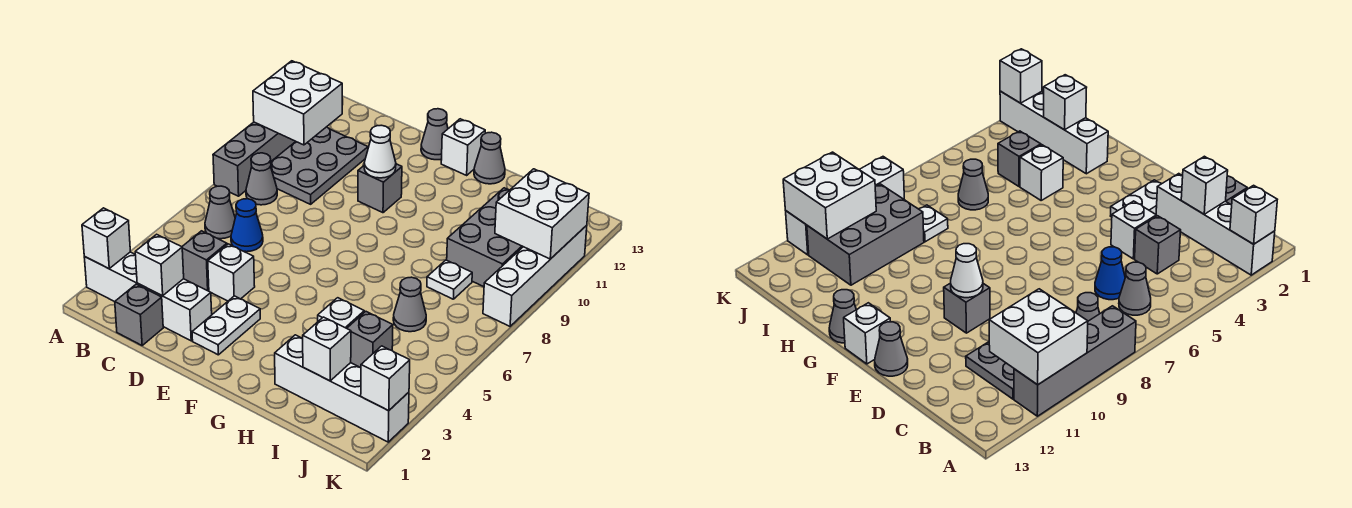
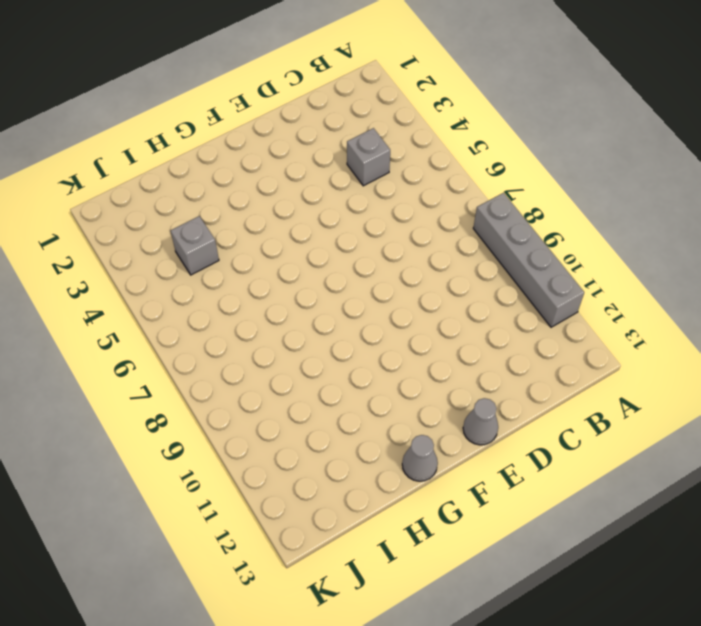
none -> white 1x4 brick [84,252,212,341]
none -> grey 1x1 cone [205,186,235,239]
none -> grey 1x1 cone [246,153,277,205]

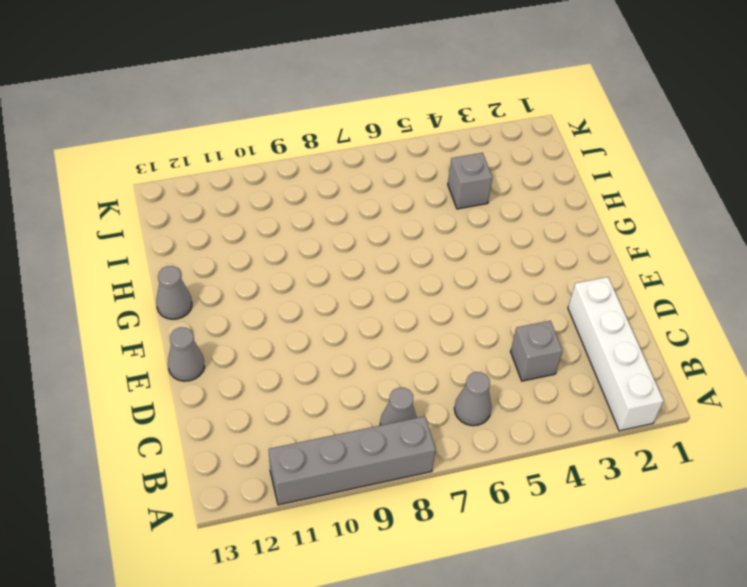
none -> grey 2x3 plate [271,127,368,204]
none -> grey 1x1 brick [115,284,163,345]
none -> blue 1x1 cone [231,199,263,252]

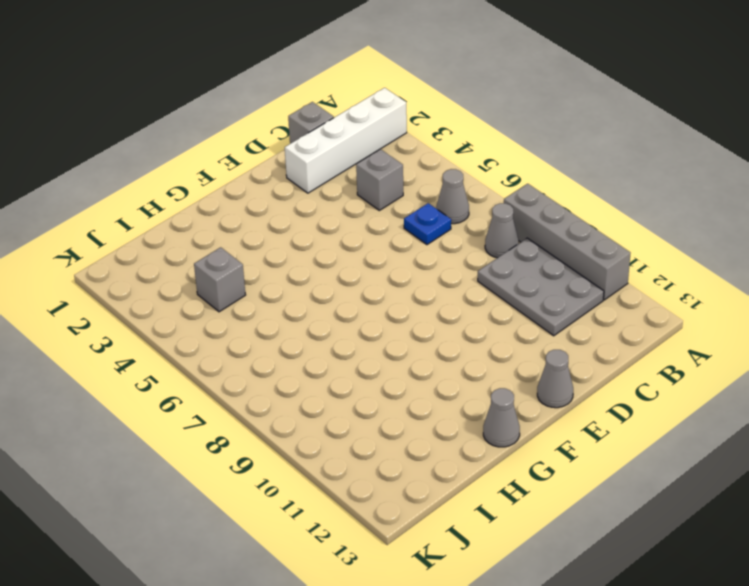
blue 1x1 plate [404,203,451,245] -> blue 1x1 cone [231,199,263,252]
none -> white 1x1 brick [208,244,255,301]
none -> white 1x2 plate [192,296,260,355]
none -> grey 1x1 brick [358,164,402,213]

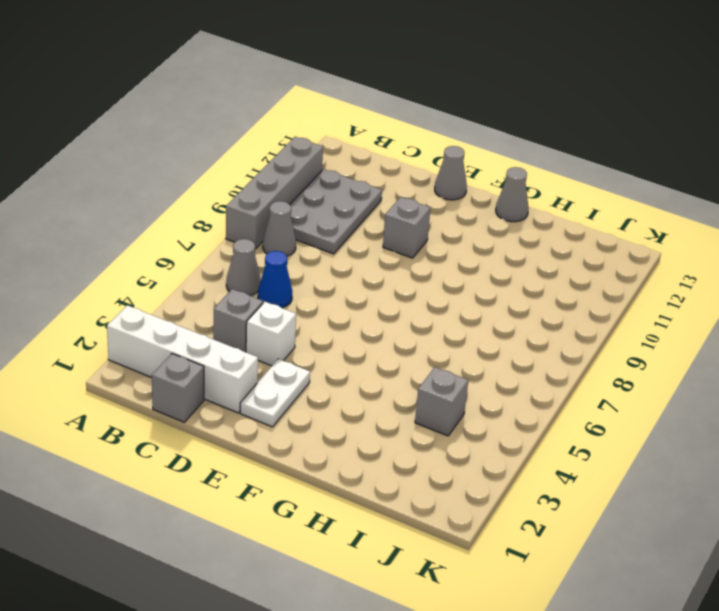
none -> white 1x1 brick [441,119,485,175]
none -> white 1x4 brick [275,335,409,442]
none -> white 1x1 brick [318,298,364,328]

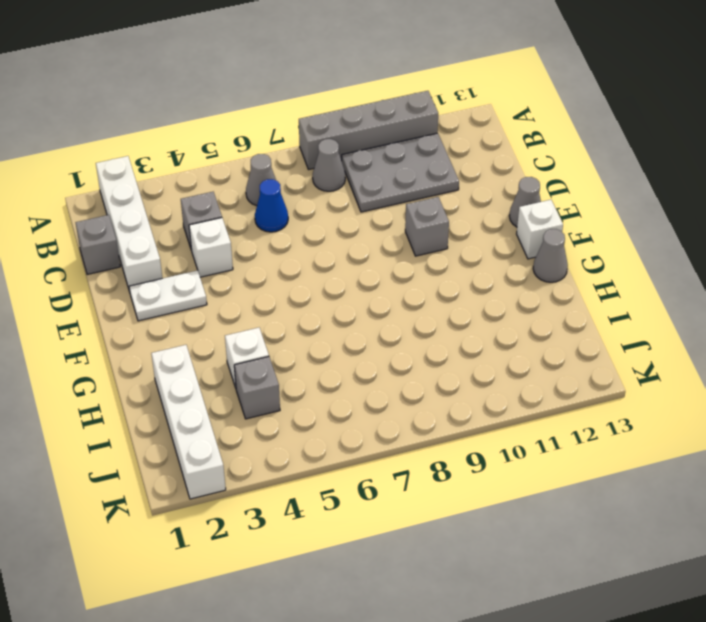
none -> grey 1x1 cone [393,277,426,332]
none -> white 1x1 plate [427,260,472,299]
none -> grey 2x3 brick [447,188,523,287]

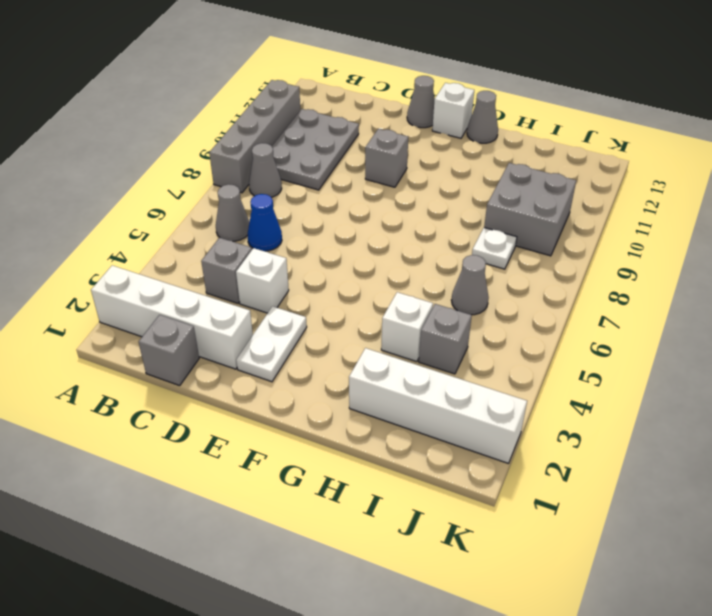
grey 2x2 brick [484,163,576,256] -> grey 2x3 brick [447,188,523,287]
none -> white 1x4 brick [483,225,587,326]
none -> white 1x1 brick [82,208,130,269]
none -> white 2x2 brick [253,61,342,145]

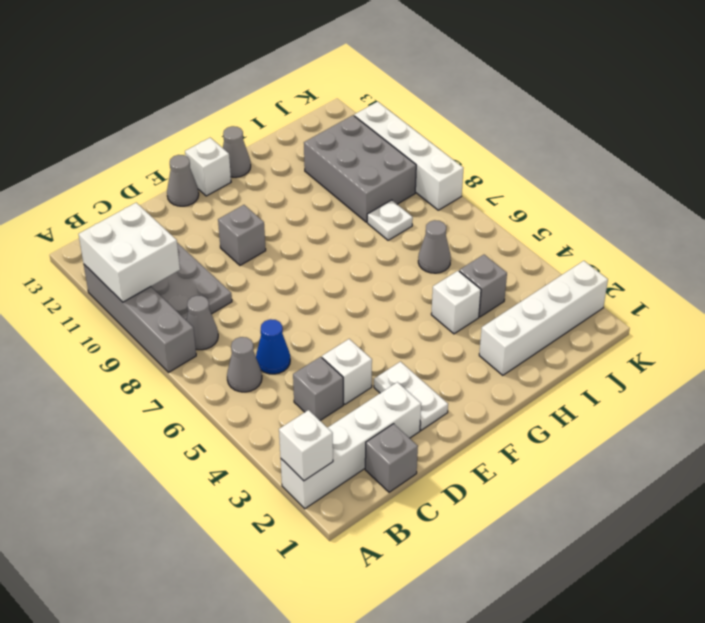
none -> white 1x1 brick [135,234,184,296]
none -> white 1x1 cone [364,125,396,178]
none -> white 1x1 brick [302,317,351,381]

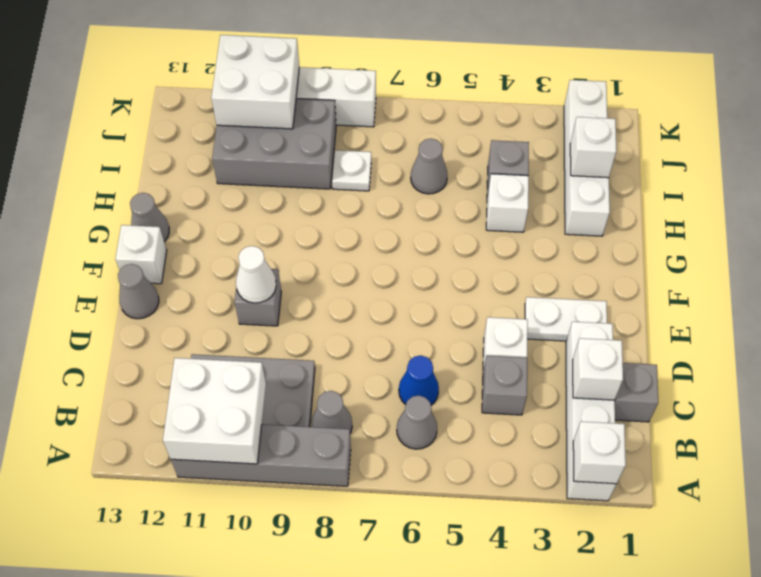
none -> white 1x1 brick [361,346,410,411]

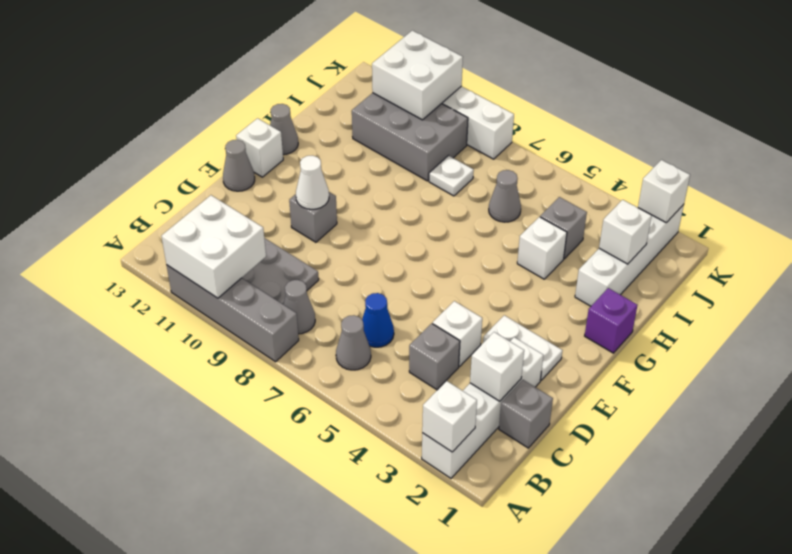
purple 1x1 brick [585,288,637,353] -> none

